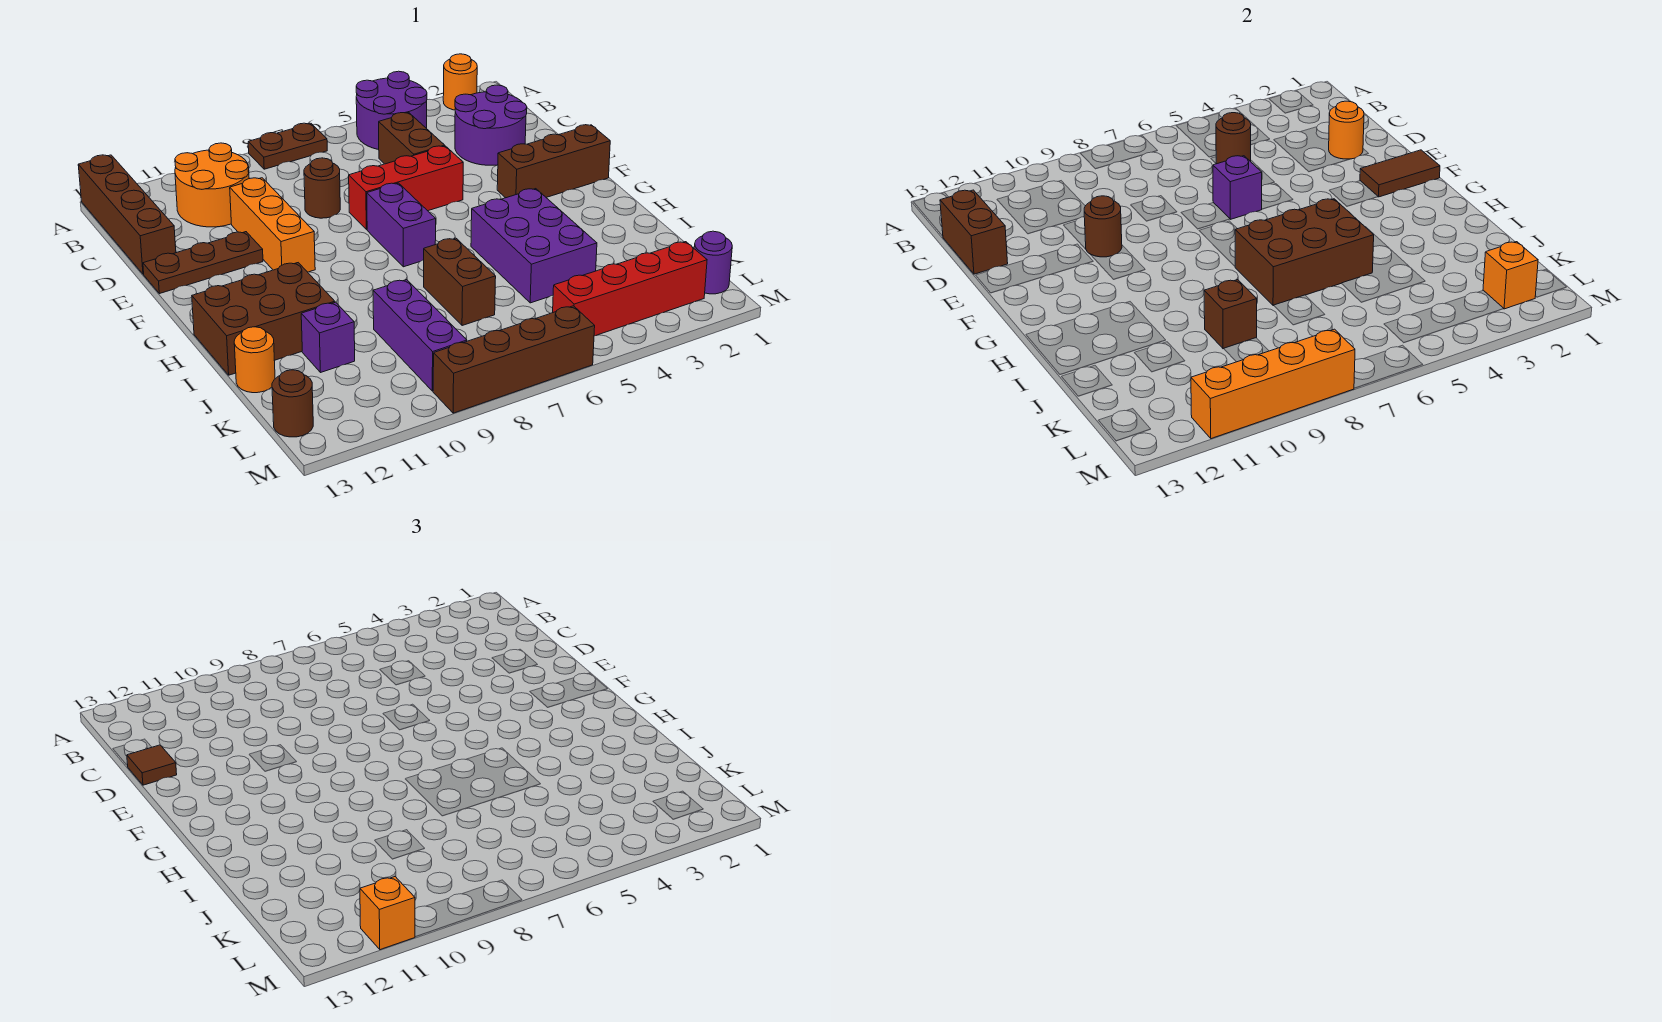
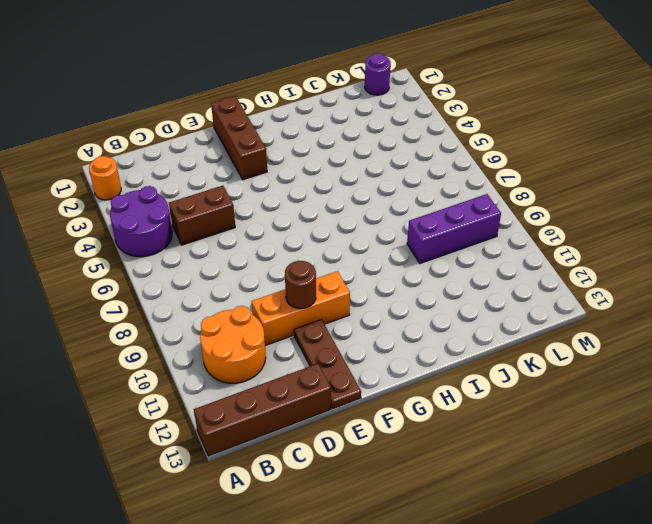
none -> brown 1x2 plate [248,123,327,169]
none -> purple 2x2 round brick [455,85,527,165]
none -> brown 1x1 round brick [304,158,340,218]
none -> red 1x3 brick [349,146,463,230]

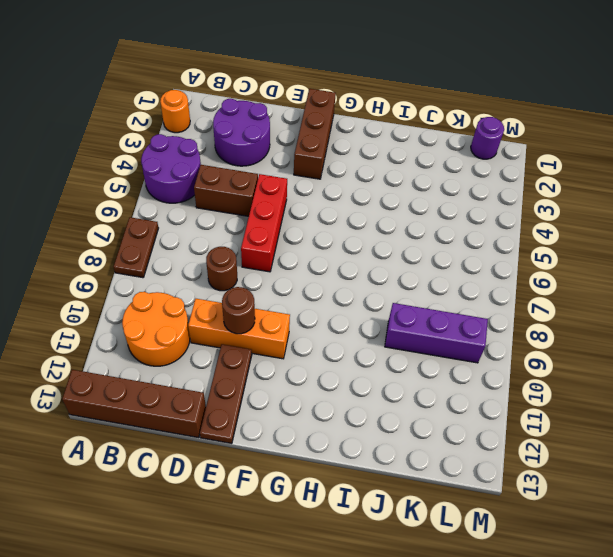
none -> purple 1x2 brick [367,183,436,267]
none -> purple 2x3 brick [471,189,597,303]
none -> brown 2x3 brick [192,263,335,375]
none -> brown 1x2 brick [424,238,496,326]

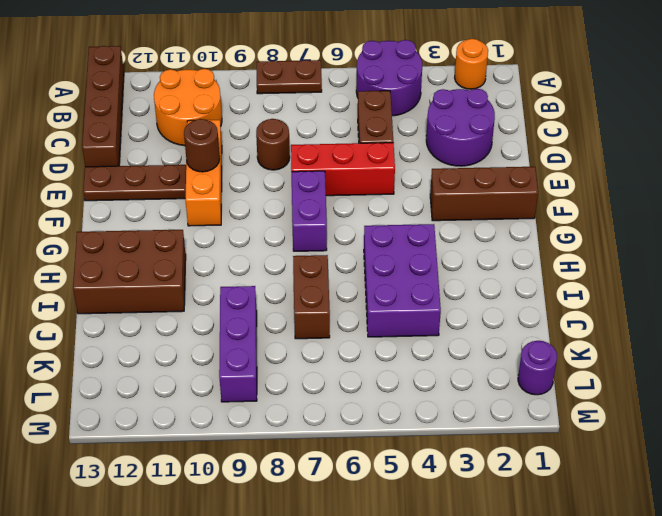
none -> purple 1x1 brick [301,302,355,373]
none -> orange 1x1 round brick [234,327,275,393]
none -> red 1x4 brick [553,242,707,336]
none -> brown 1x1 round brick [272,370,313,437]

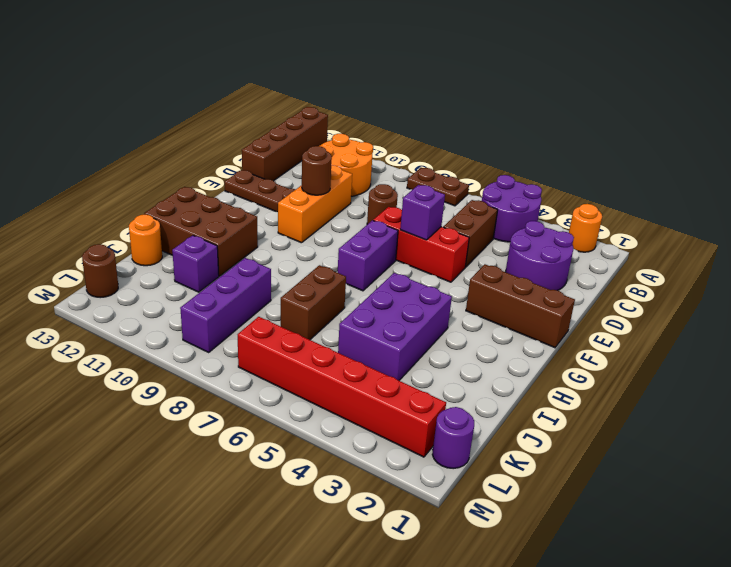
red 1x6 brick [238,317,446,457] -> red 1x4 brick [553,242,707,336]
none -> brown 1x4 brick [433,306,595,413]
none -> brown 1x1 round brick [1216,113,1251,164]
none -> brown 1x2 brick [940,190,1008,274]
none -> orange 1x1 round brick [1329,101,1364,159]

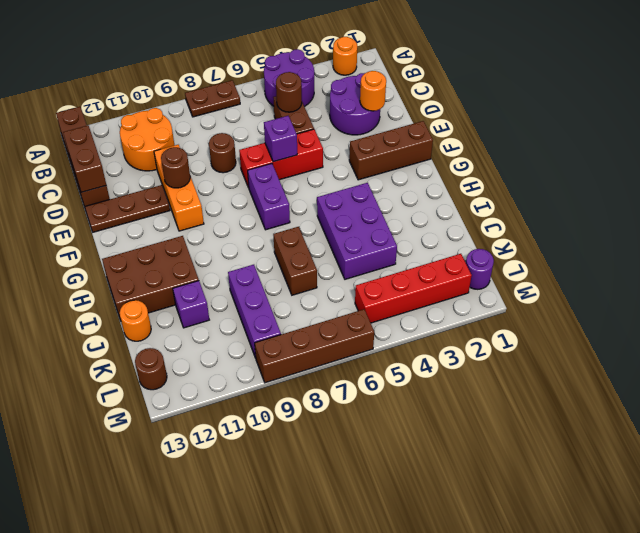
none -> brown 1x2 tile [1360,150,1440,197]
none -> brown 2x3 brick [1235,199,1374,306]
none -> brown 1x1 brick [1204,280,1257,349]
none -> orange 1x1 brick [1483,242,1538,309]

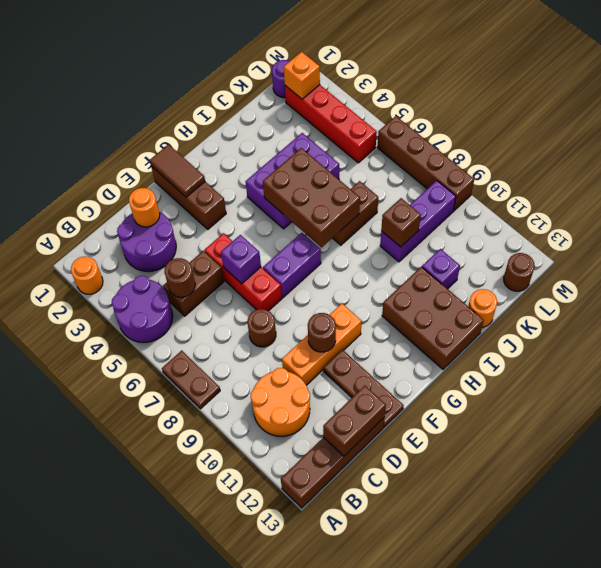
none -> orange 1x4 brick [1191,329,1355,439]
none -> brown 1x1 tile [127,745,177,785]
none -> orange 1x1 brick [360,877,415,950]

